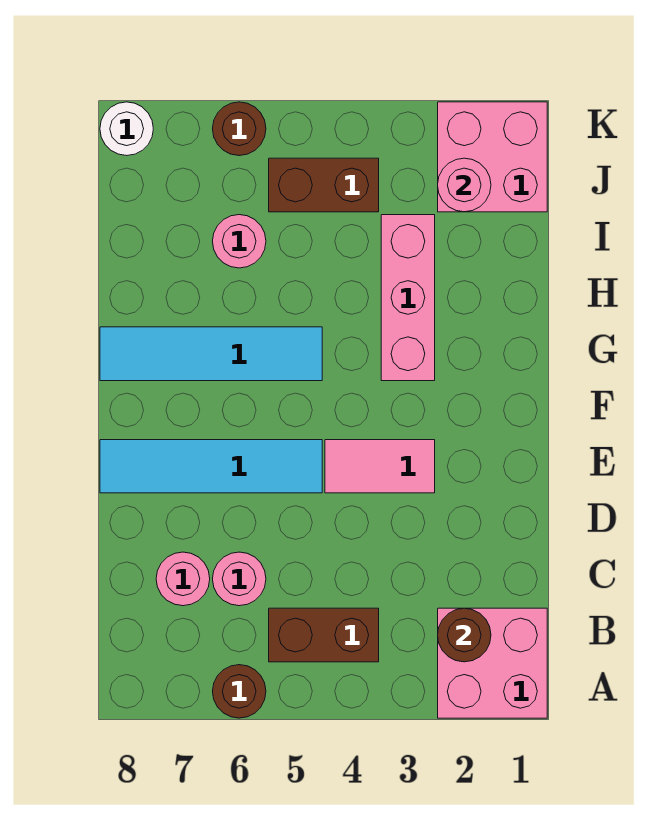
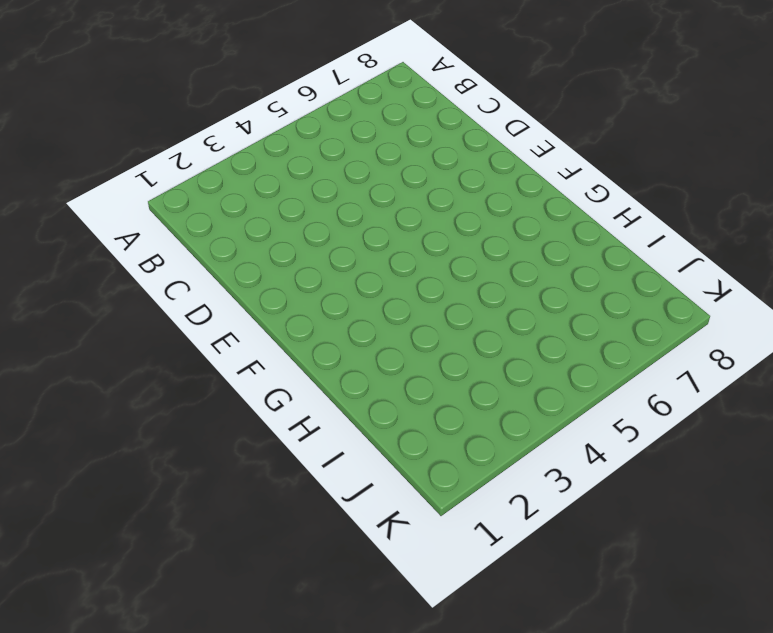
none -> pink 2x2 brick [438,608,547,718]
none -> brown 1x1 round brick [213,665,266,718]
none -> brown 1x2 brick [269,608,379,662]

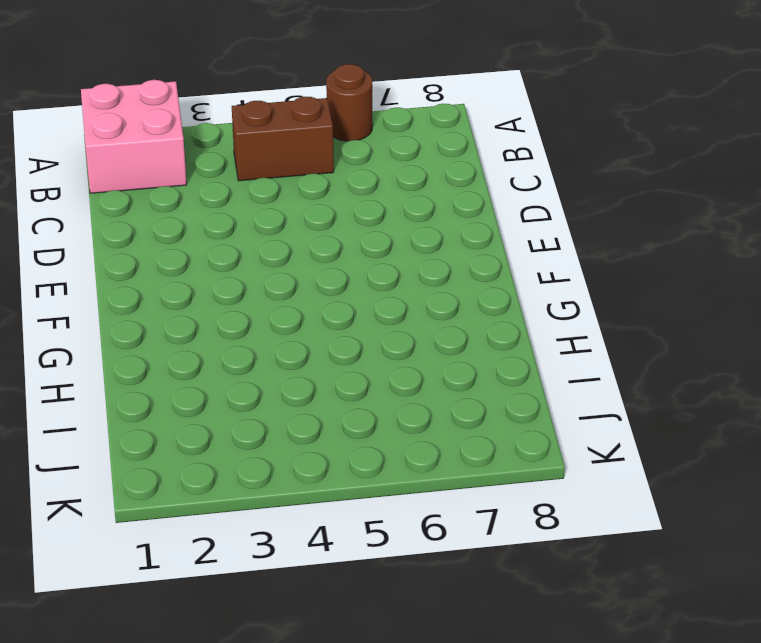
none -> pink 1x1 round brick [213,552,266,606]
none -> pink 1x1 round brick [156,552,210,606]
none -> pink 1x2 tile [325,440,435,493]

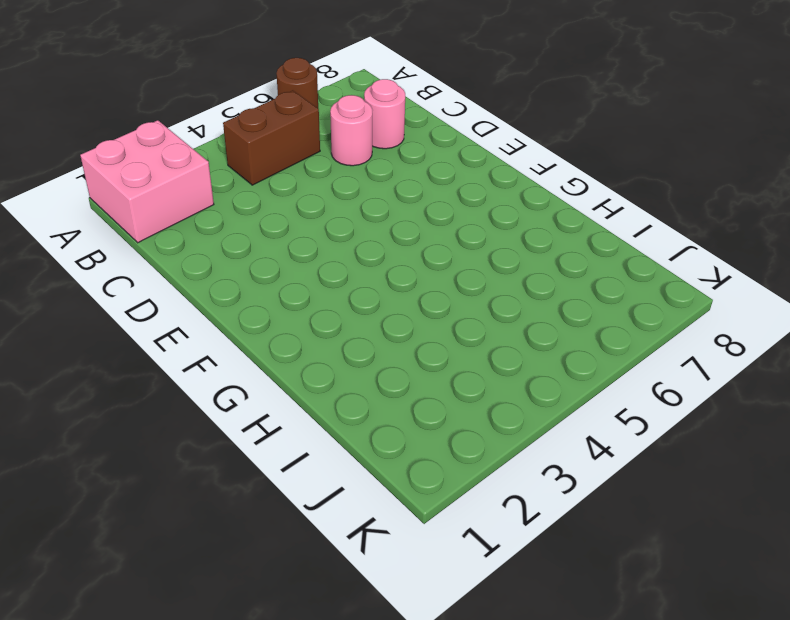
none -> pink 1x2 tile [325,440,435,493]
none -> cyan 1x4 tile [100,440,322,493]
none -> pink 1x3 brick [381,215,435,381]

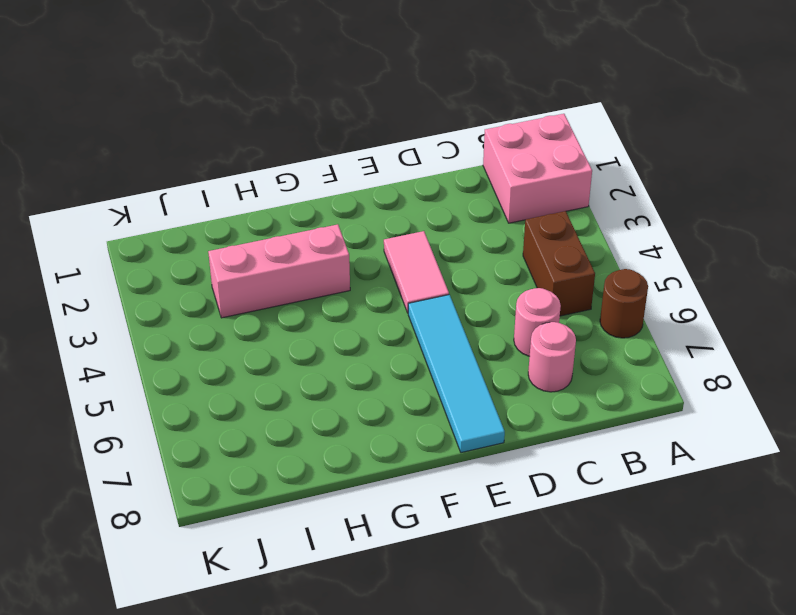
none -> cyan 1x4 tile [100,327,322,381]
none -> pink 1x1 round brick [212,215,266,268]
none -> pink 2x2 brick [438,102,547,212]

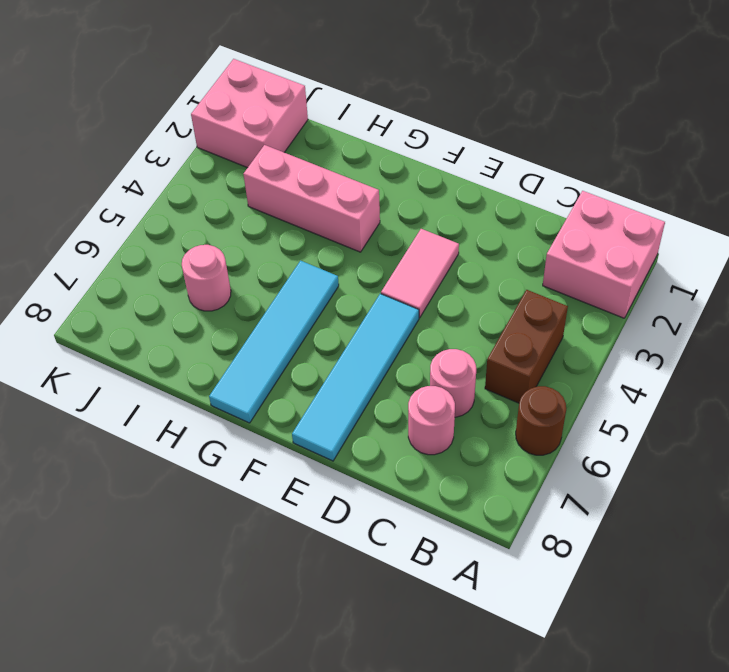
none -> brown 1x2 brick [269,158,379,212]
none -> brown 1x1 round brick [213,102,266,156]
none -> white 1x1 round brick [100,102,153,156]

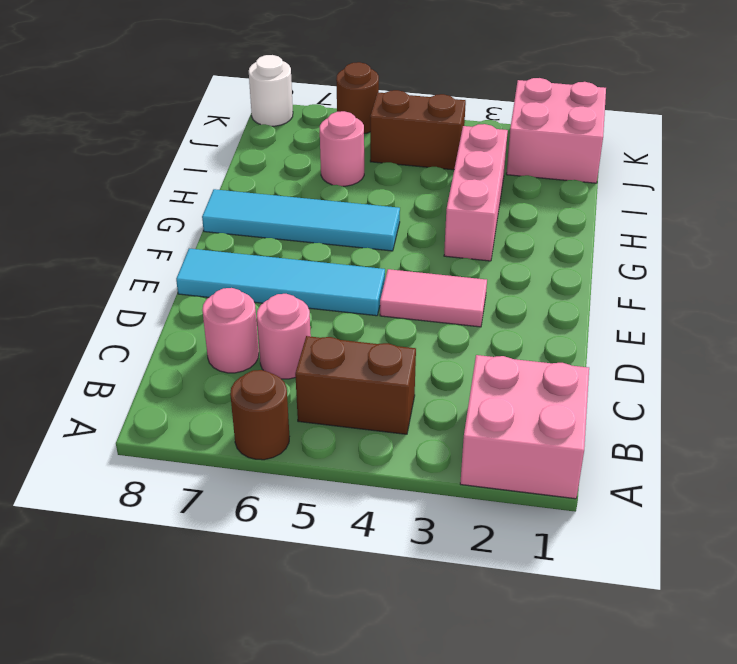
none -> brown 1x1 round brick [438,608,491,662]
none -> pink 1x1 round brick [438,158,491,212]

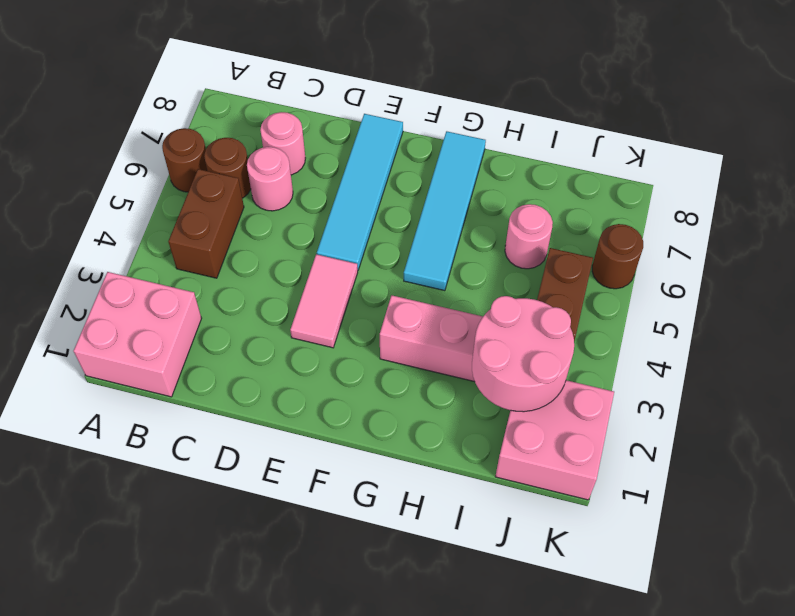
brown 1x1 round brick [204,138,251,198] -> brown 1x1 round brick moved to [438,608,491,662]
pink 2x2 round brick [472,296,574,412] -> pink 1x1 round brick [438,158,491,212]
none -> white 1x1 round brick [100,102,153,156]

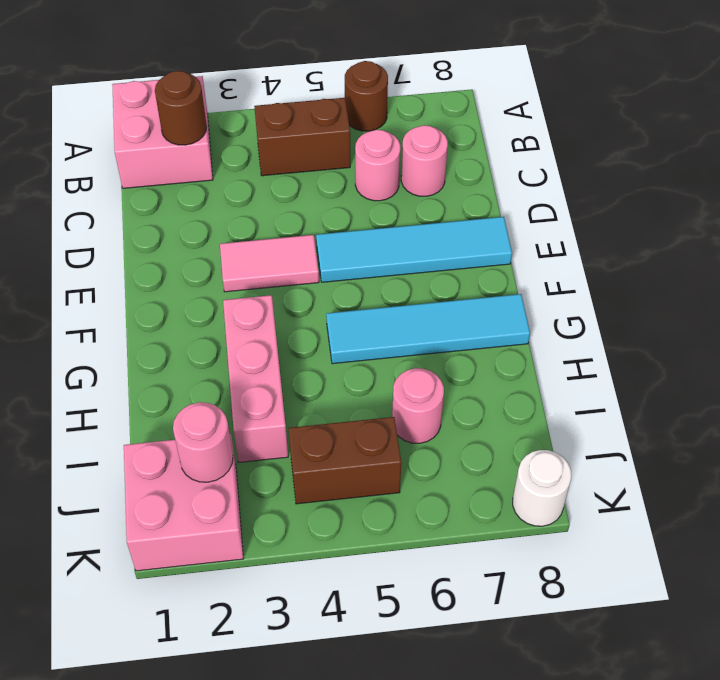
none -> brown 1x1 round brick [213,102,266,156]

